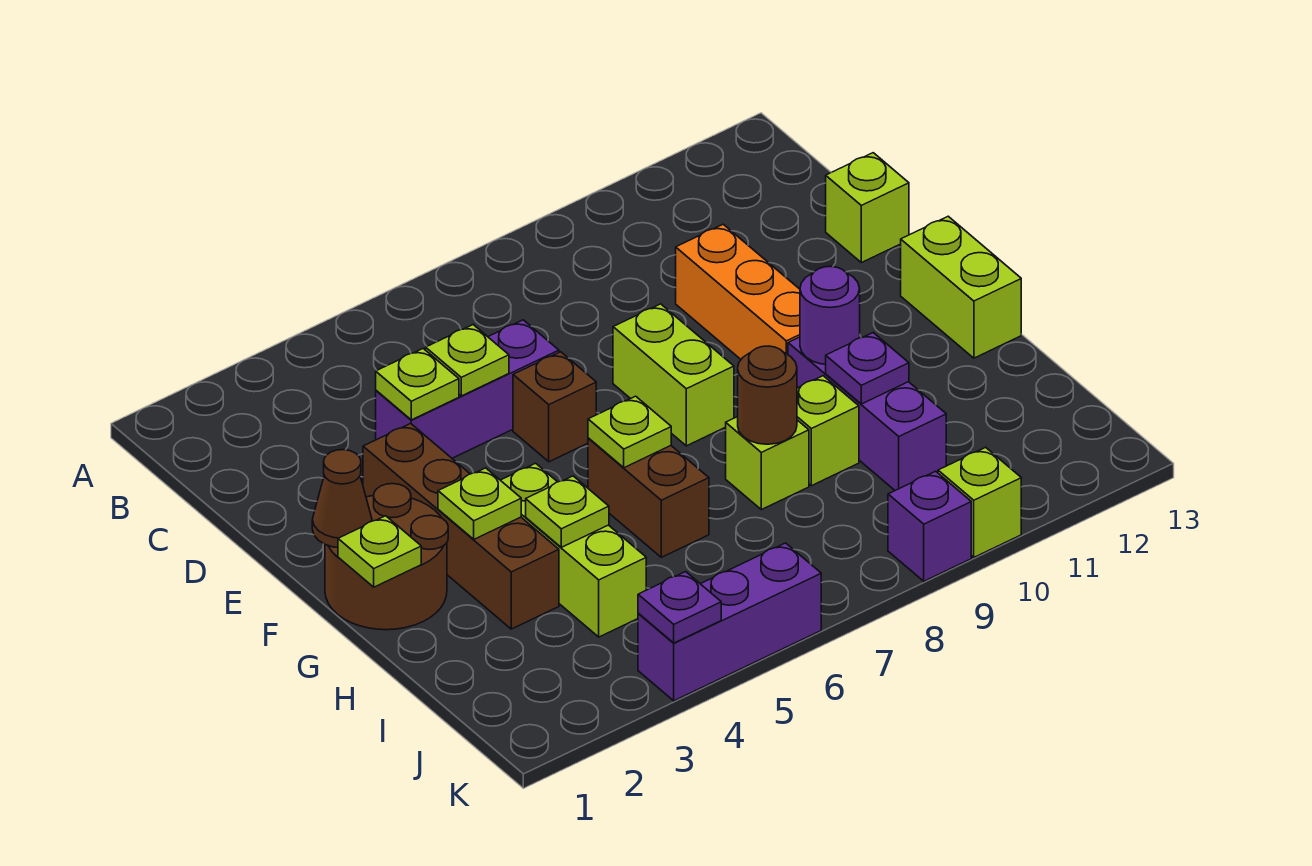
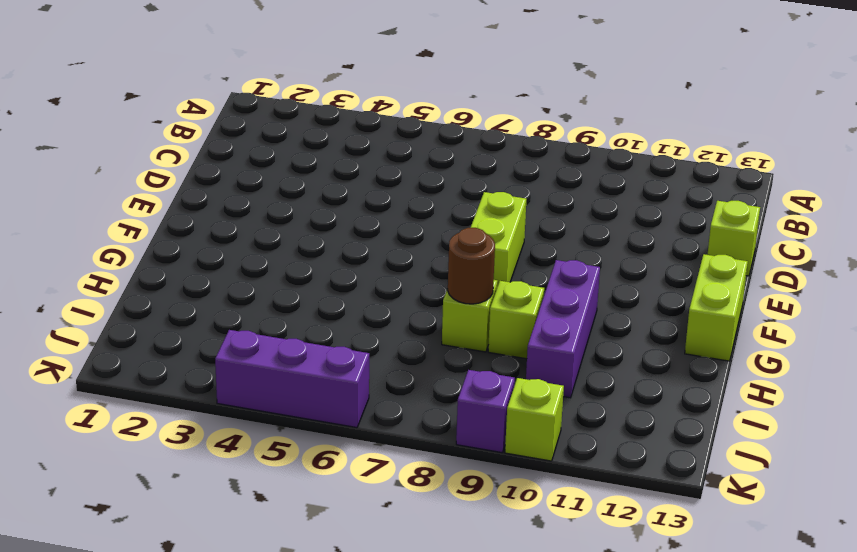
none -> purple 1x3 brick [376,320,559,458]
none -> orange 1x3 brick [676,224,800,359]
none -> brown 1x4 brick [363,423,559,629]

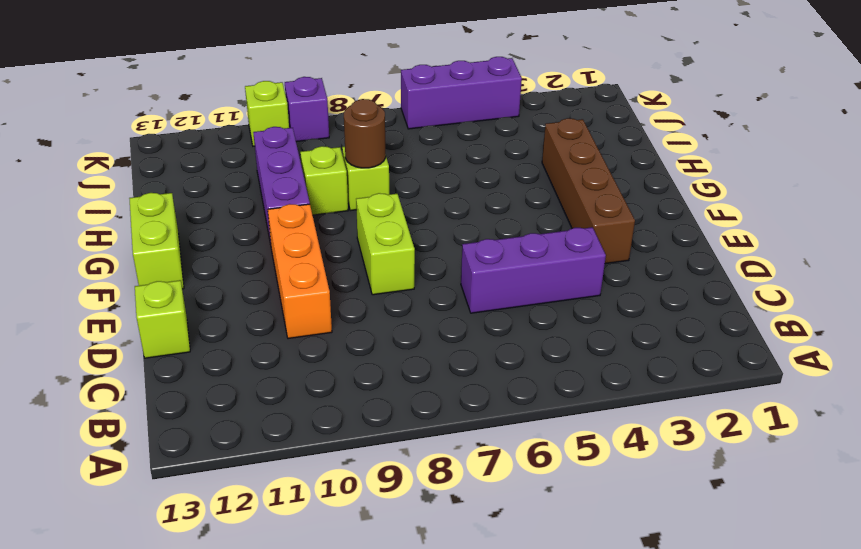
none -> brown 1x1 brick [513,352,596,462]
none -> brown 2x2 round brick [325,484,448,630]
none -> lime 1x3 brick [501,463,646,637]

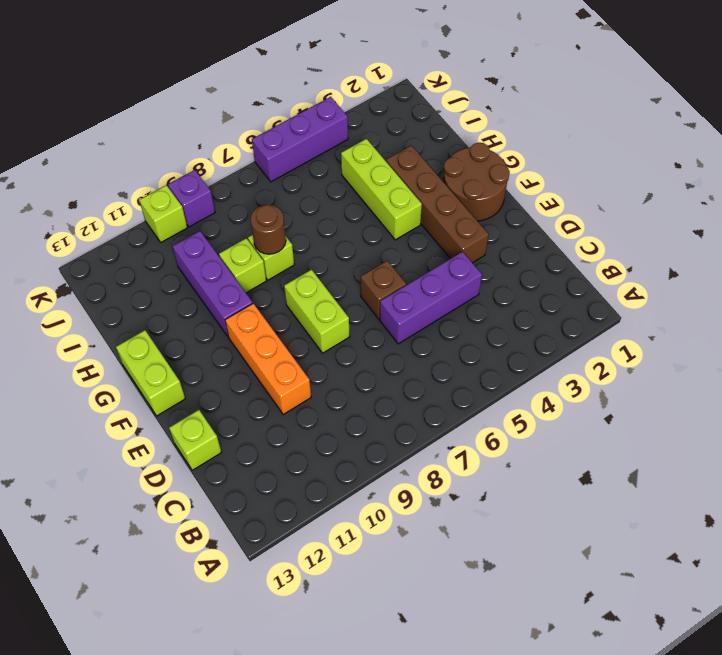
none -> brown 1x2 brick [588,438,709,557]
none -> lime 1x1 plate [376,349,459,420]
none -> lime 1x1 plate [426,325,509,396]

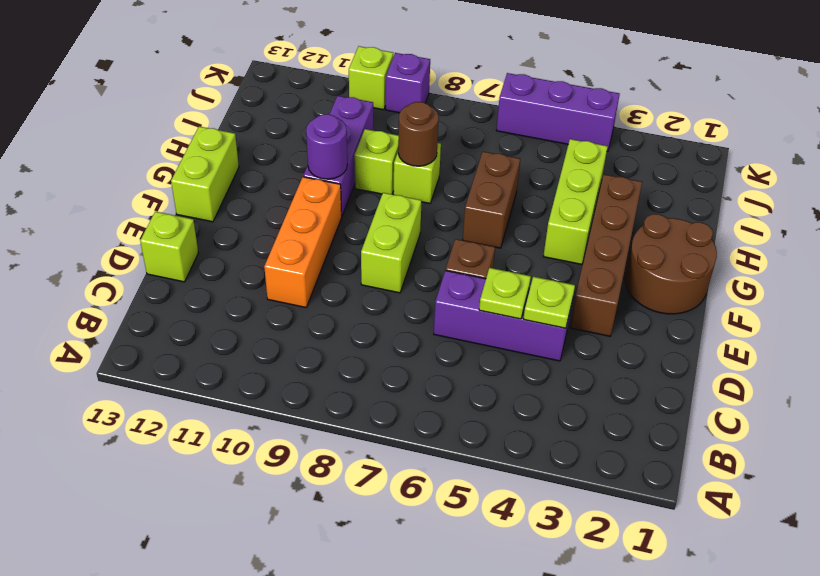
none -> brown 1x1 cone [312,450,372,548]
none -> lime 1x1 plate [338,516,421,587]
none -> lime 1x1 plate [438,468,521,539]

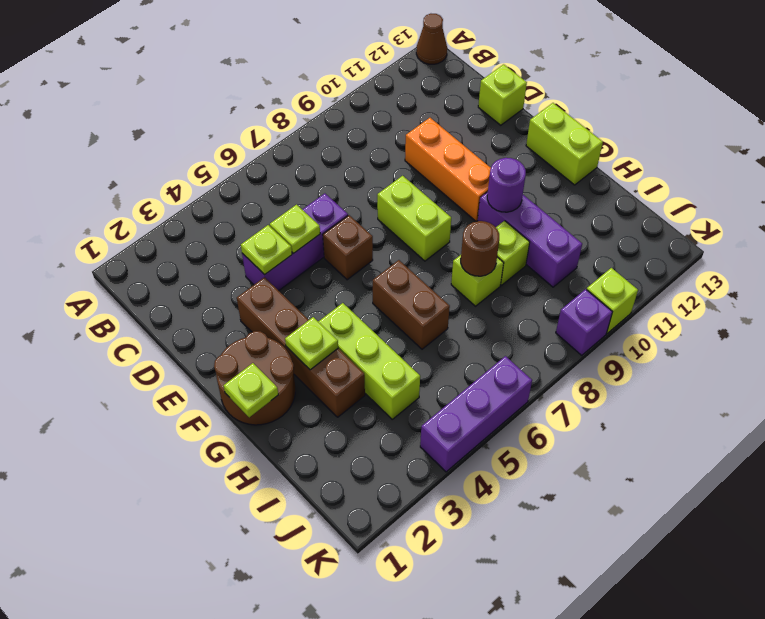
brown 1x1 cone [416,14,447,64] -> brown 1x1 cone moved to [312,450,372,548]
none -> lime 1x1 plate [588,396,671,468]
none -> lime 1x1 plate [526,476,609,547]
none -> purple 1x1 plate [826,333,909,404]

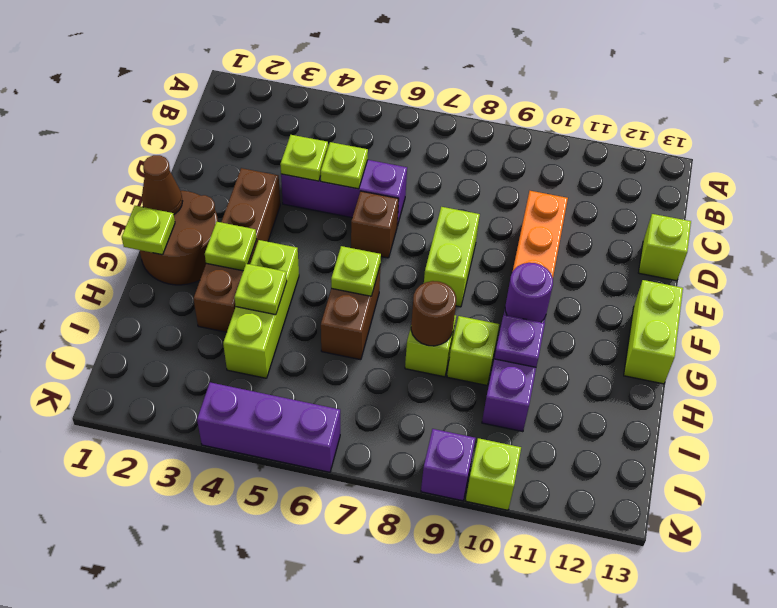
none -> purple 1x1 plate [638,572,721,643]

